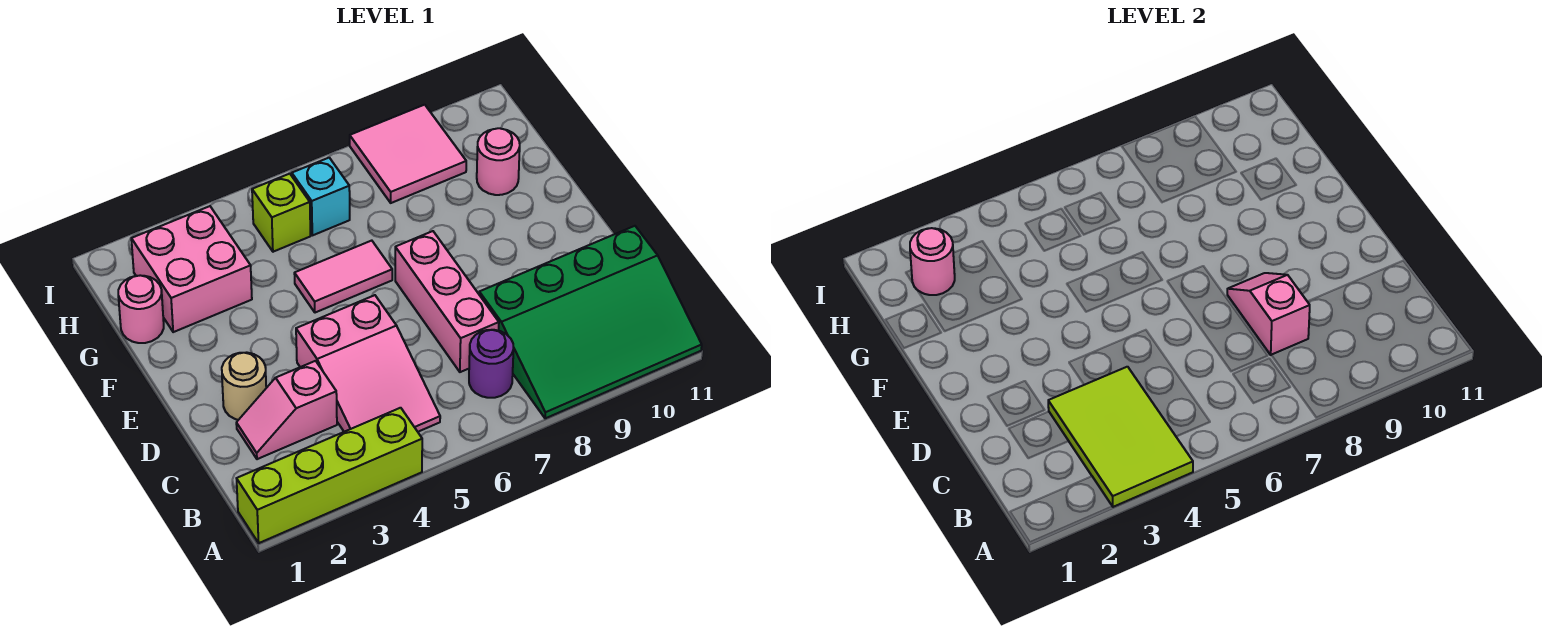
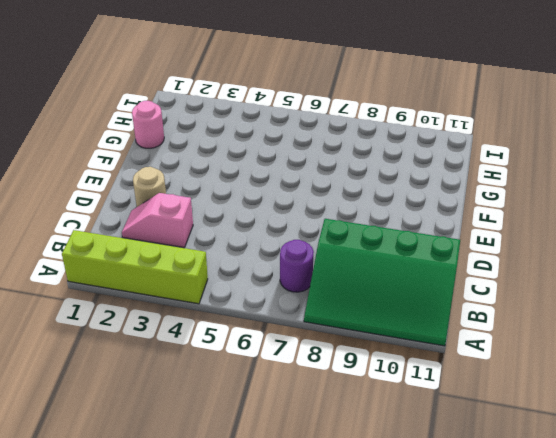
none -> pink 2x3 slope [296,295,440,432]
none -> pink 1x3 brick [395,231,499,372]
none -> pink 1x2 tile [294,241,392,313]

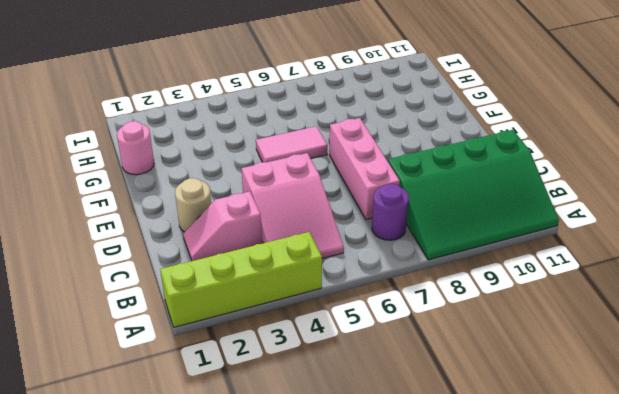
none -> pink 2x2 brick [131,206,252,332]
none -> pink 1x1 round brick [477,128,520,195]
none -> lime 1x1 brick [252,174,311,252]

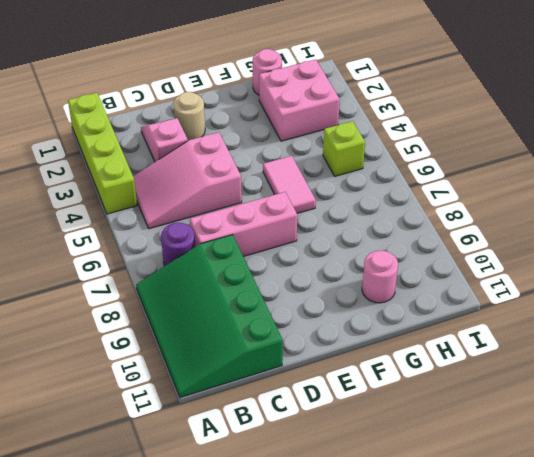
none -> cyan 1x1 brick [292,158,350,235]
none -> pink 2x2 tile [350,105,466,203]
none -> lime 2x3 tile [1048,367,1193,507]

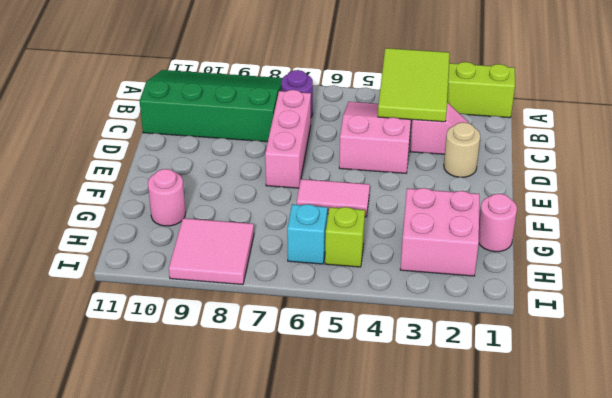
none -> pink 1x2 slope [1227,273,1310,355]
none -> pink 1x1 round brick [910,228,955,295]

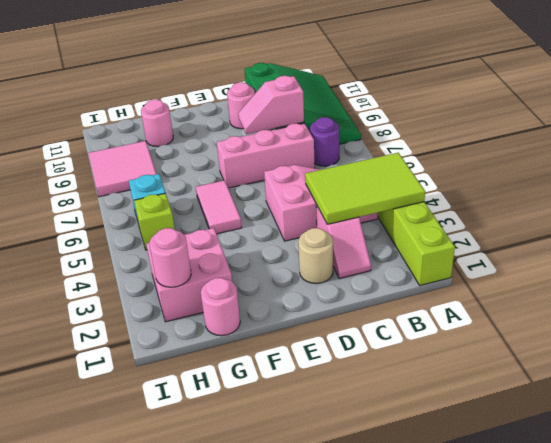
pink 1x1 round brick [227,82,255,129] -> none

